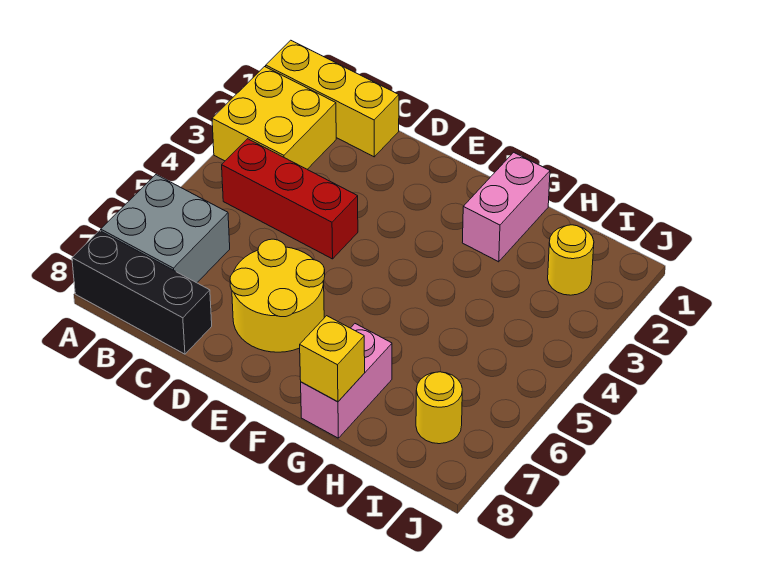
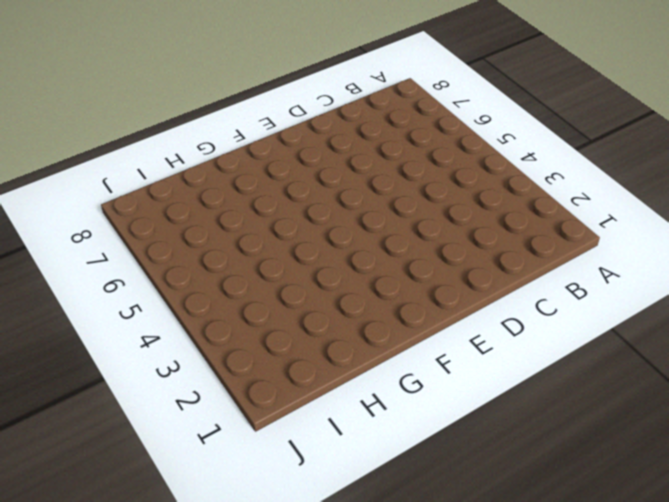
none -> yellow 1x3 brick [266,40,399,157]
none -> yellow 2x2 brick [212,67,336,169]

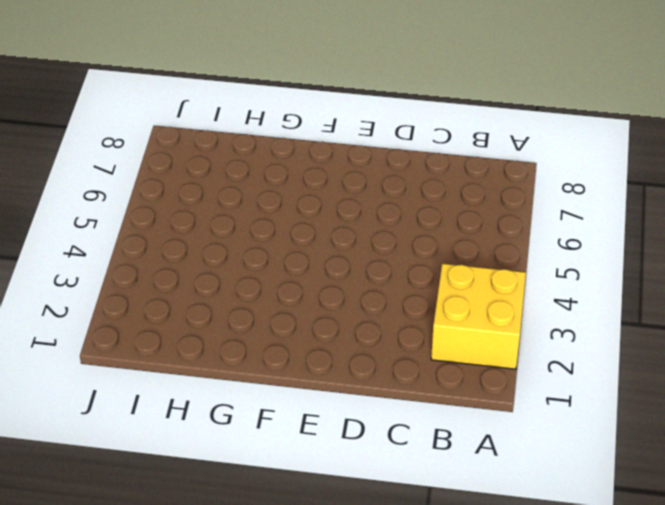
none -> yellow 1x3 brick [266,40,399,157]
none -> grey 2x2 brick [101,175,230,283]

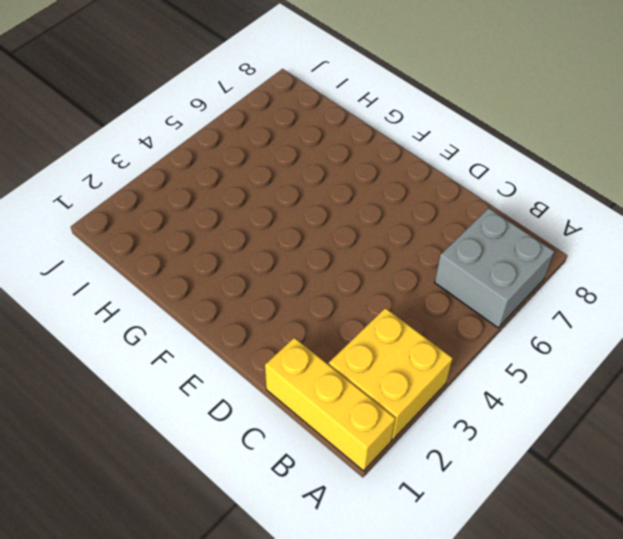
none -> black 1x3 brick [72,231,212,354]
none -> red 1x3 brick [222,139,358,259]

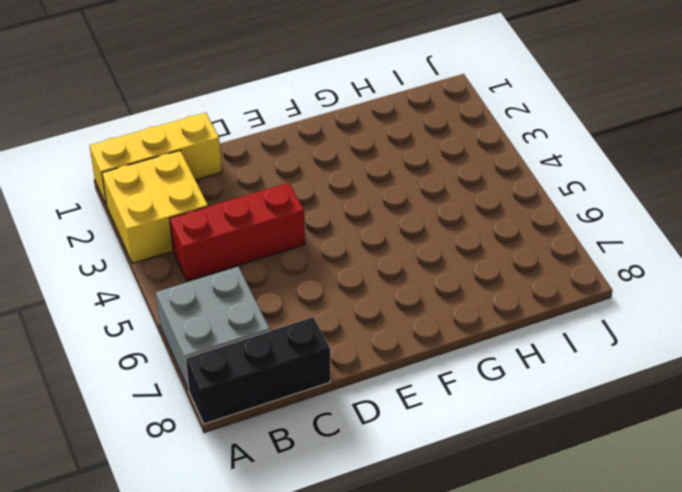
none -> yellow 2x2 round brick [230,239,325,352]
none -> pink 1x2 brick [462,152,550,262]

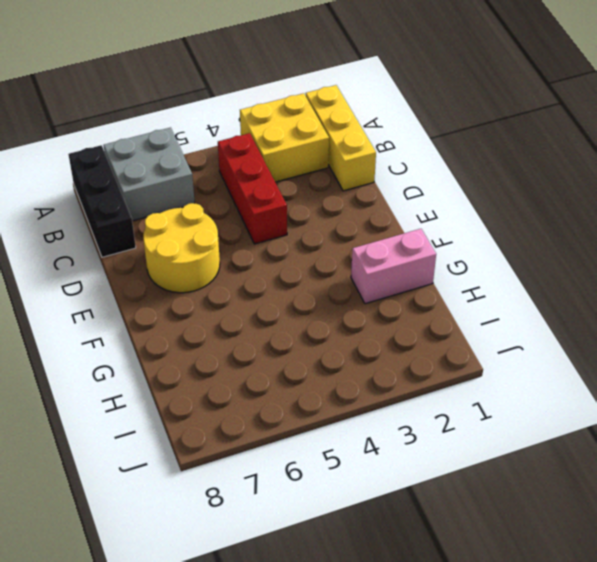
none -> pink 1x2 brick [301,324,392,438]
none -> yellow 1x1 round brick [548,225,594,295]

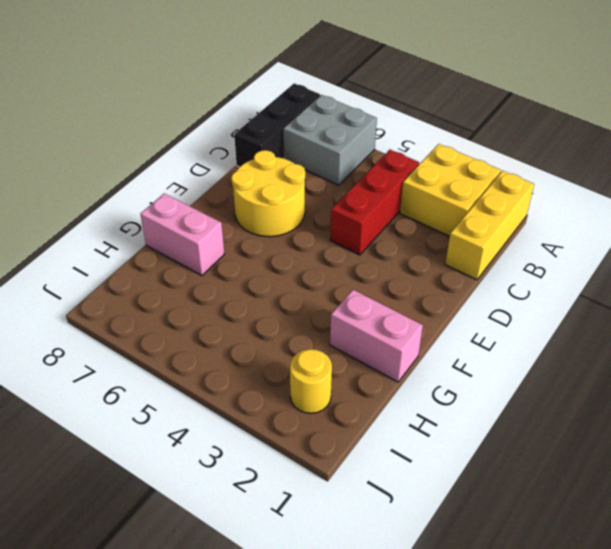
none -> yellow 1x1 round brick [416,372,462,444]
none -> yellow 1x1 brick [300,316,365,402]

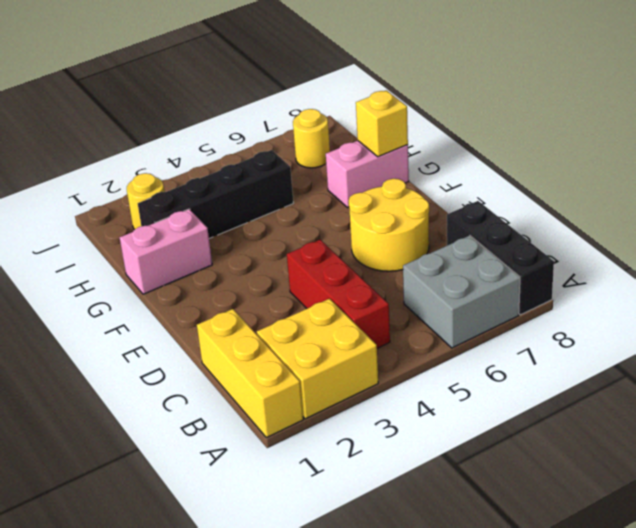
black 1x4 brick [138,150,293,239] -> none

